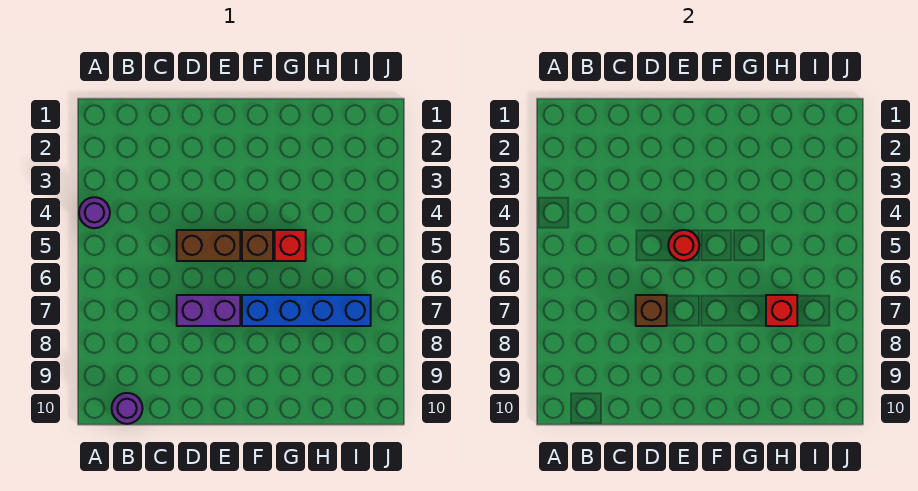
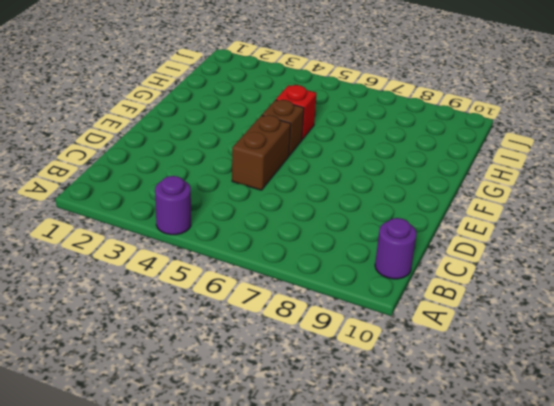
none -> purple 1x2 brick [177,295,240,326]
none -> blue 1x4 brick [242,295,371,326]

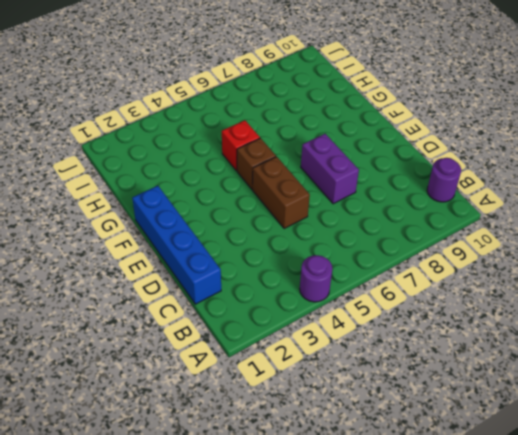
blue 1x4 brick [132,186,221,304] -> blue 1x4 brick moved to [242,295,371,326]
none -> brown 1x1 brick [636,295,667,326]
none -> red 1x1 round brick [668,230,699,261]

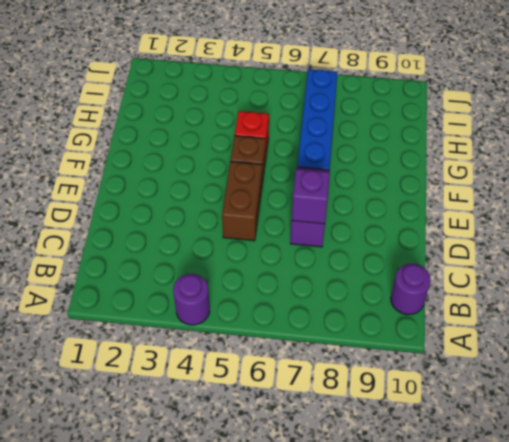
purple 1x1 brick [292,169,330,224] -> brown 1x1 brick [636,295,667,326]
none -> red 1x1 round brick [668,230,699,261]
none -> red 1x1 brick [766,295,797,326]

